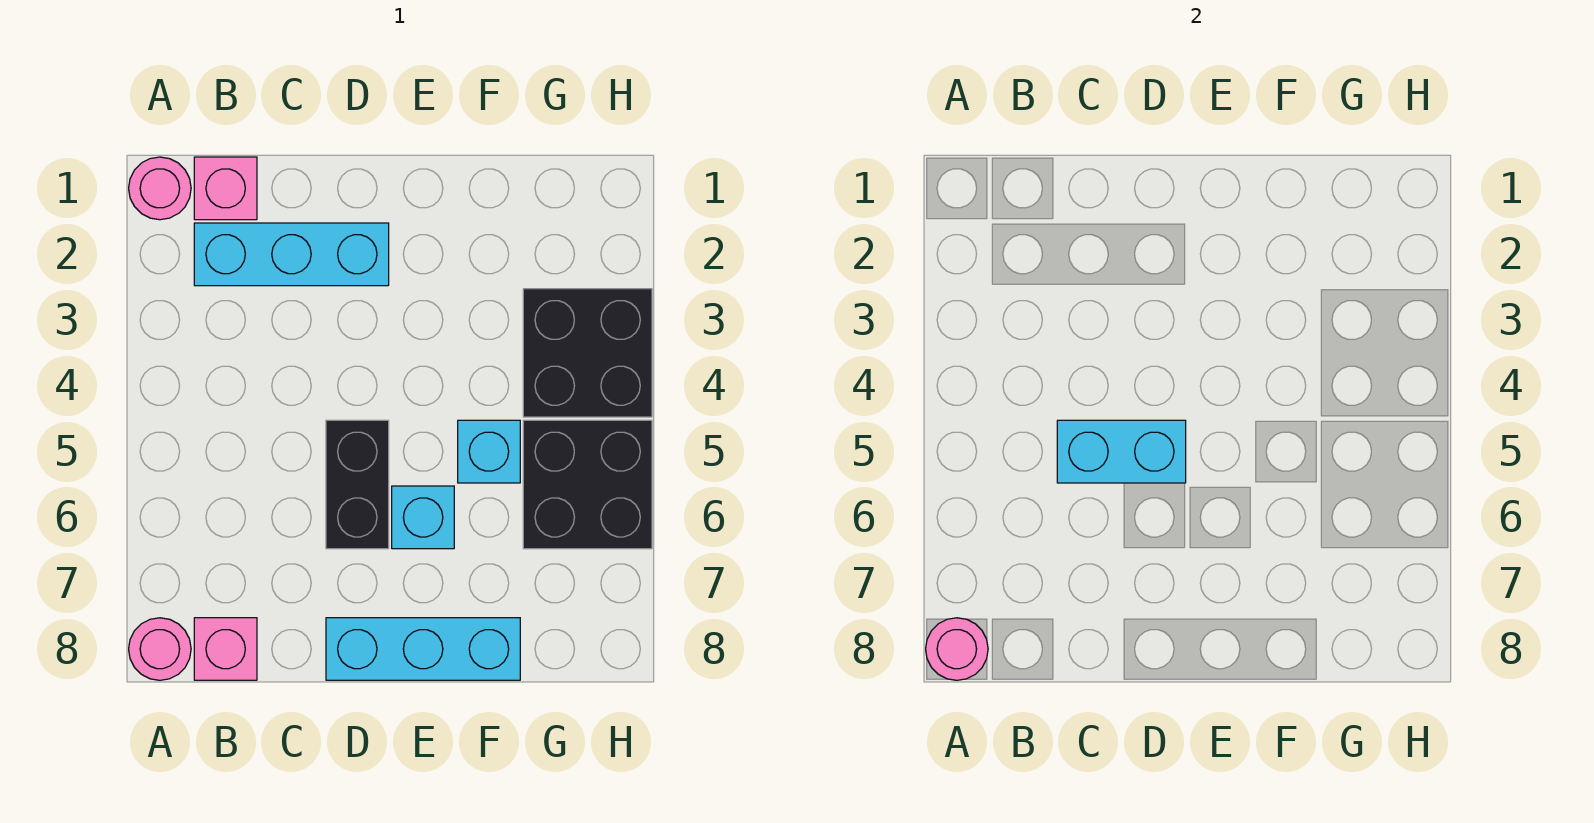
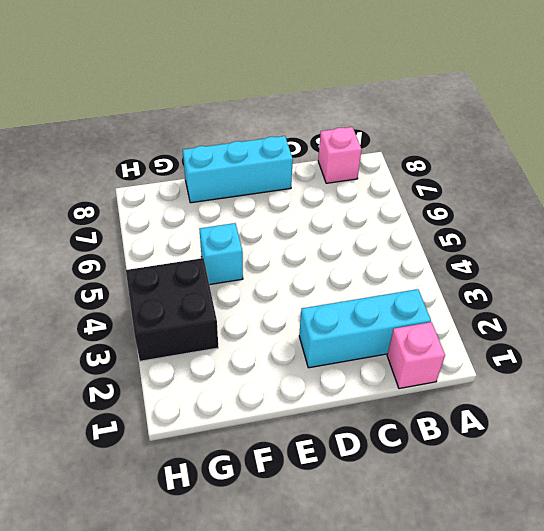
none -> pink 1x1 round brick [129,157,191,220]
none -> pink 1x1 round brick [129,618,191,680]
none -> black 1x2 brick [326,420,389,549]

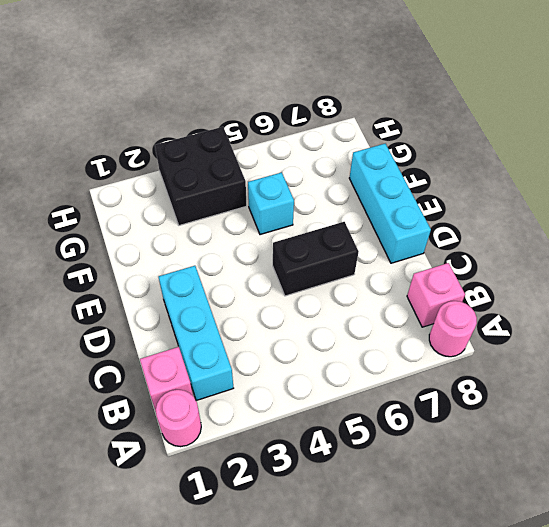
none -> cyan 1x1 brick [392,486,454,549]
none -> black 2x2 brick [523,420,652,549]
none -> pink 1x1 round brick [926,618,988,680]

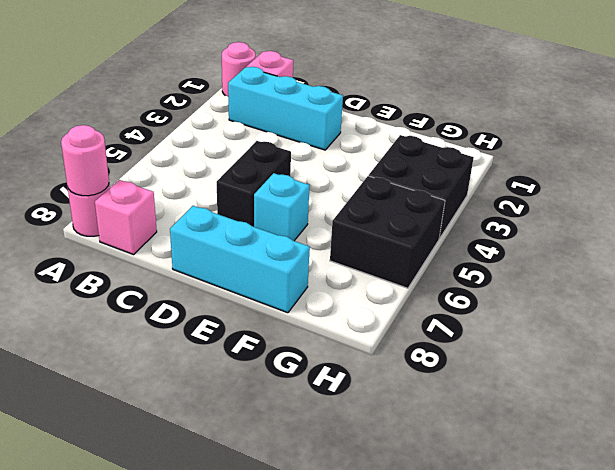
none -> cyan 1x1 brick [458,420,520,483]
none -> cyan 1x2 brick [1057,420,1186,483]

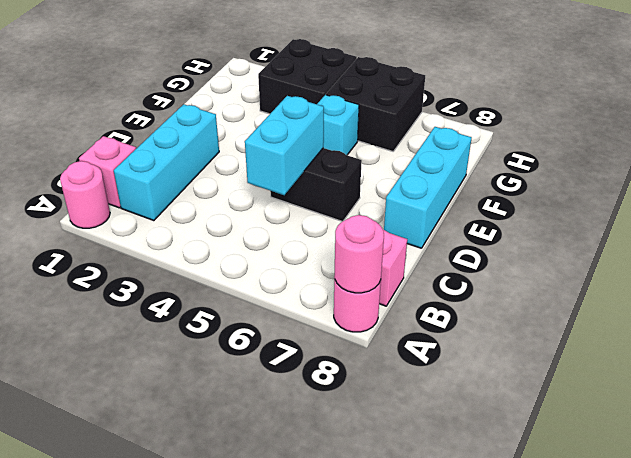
none -> cyan 1x1 brick [392,486,454,549]

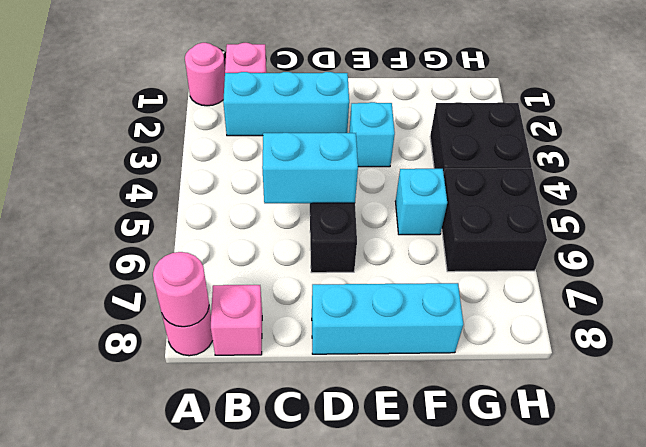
cyan 1x1 brick [349,102,395,167] -> cyan 1x1 brick moved to [392,486,454,549]

